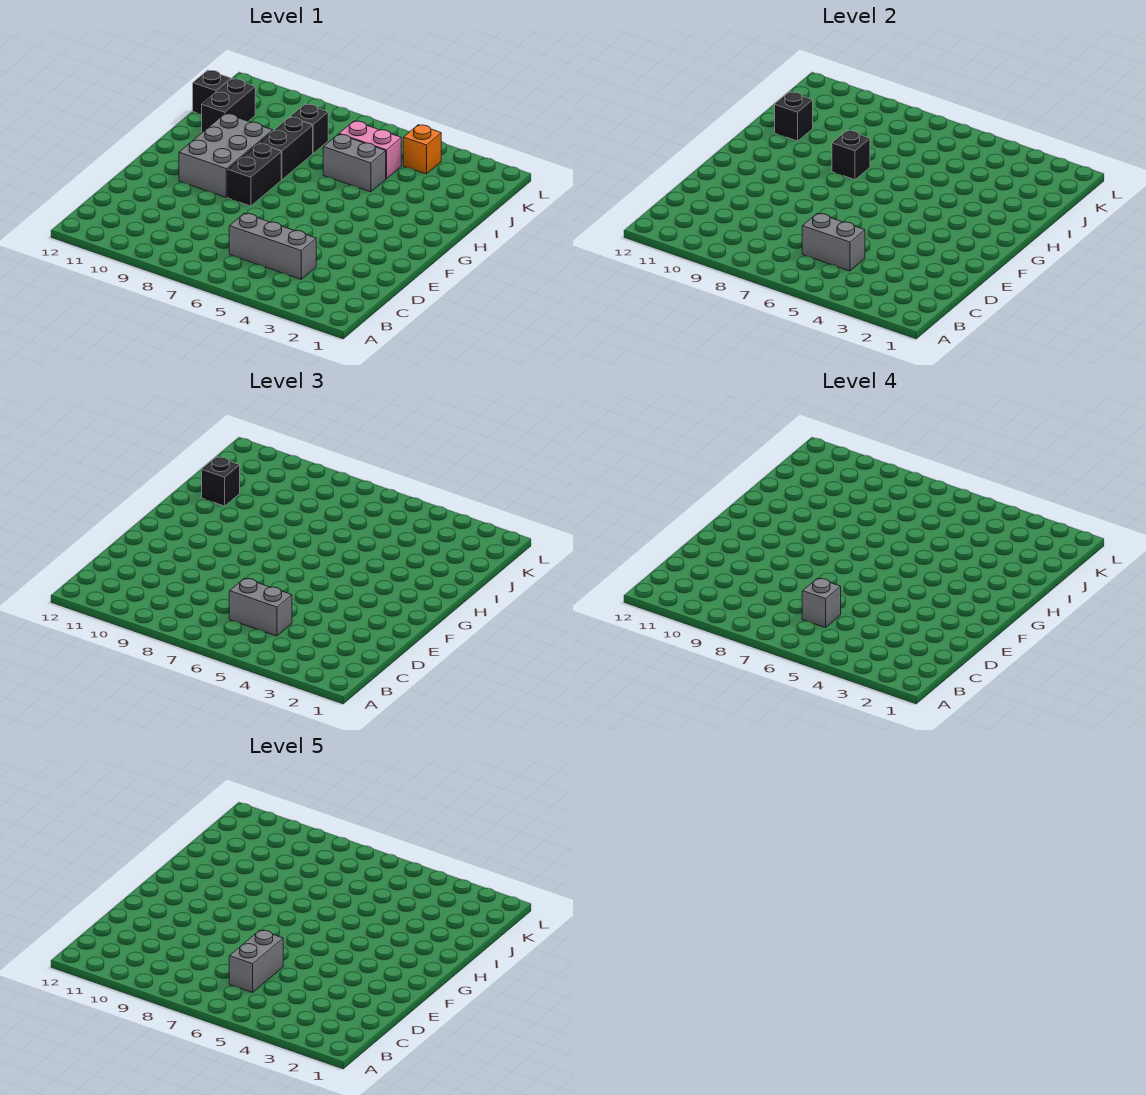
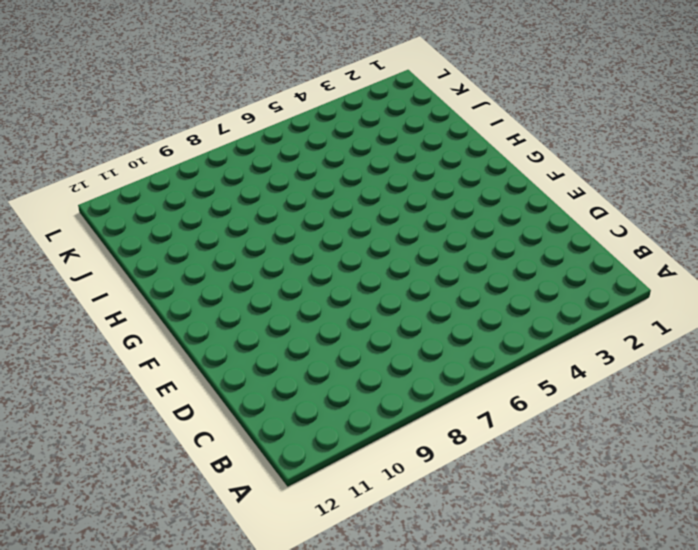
none -> grey 1x3 brick [229,213,316,279]
none -> black 1x2 brick [228,144,281,206]
none -> grey 2x3 brick [179,113,273,197]

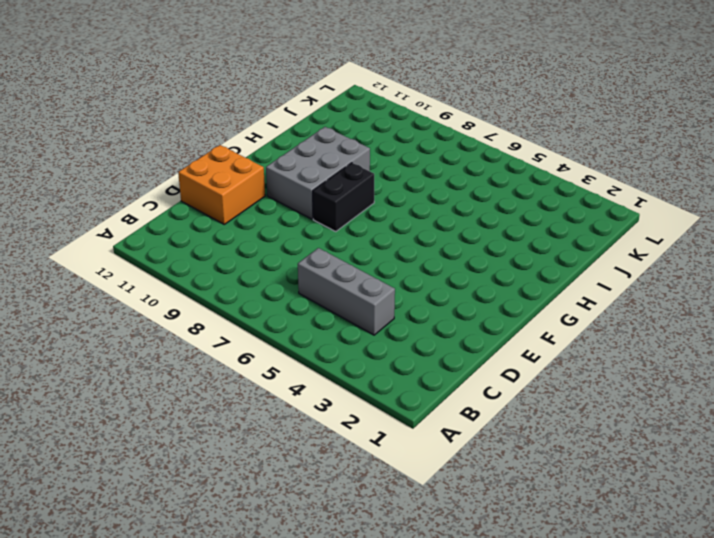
orange 2x2 brick [178,145,265,224] -> none
none -> black 1x2 brick [259,117,313,180]
none -> grey 1x2 brick [323,134,386,192]
none -> black 1x2 brick [202,79,255,132]

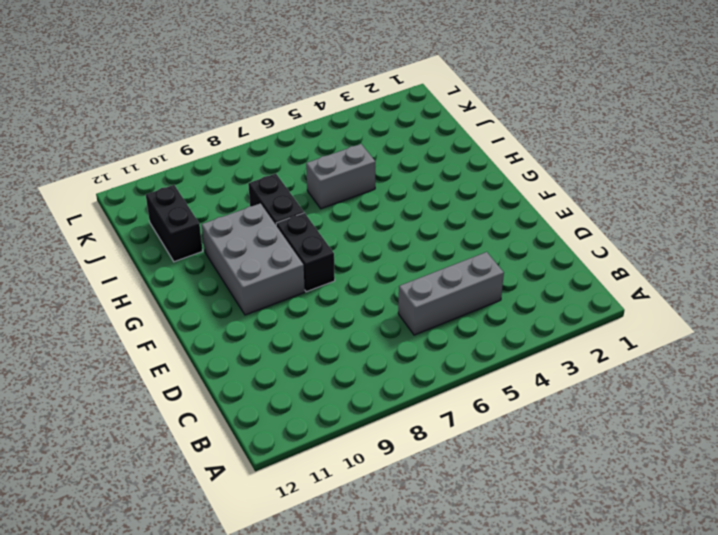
none -> pink 1x2 brick [339,121,401,179]
none -> black 1x1 brick [291,104,328,153]
none -> black 1x1 brick [193,70,231,114]

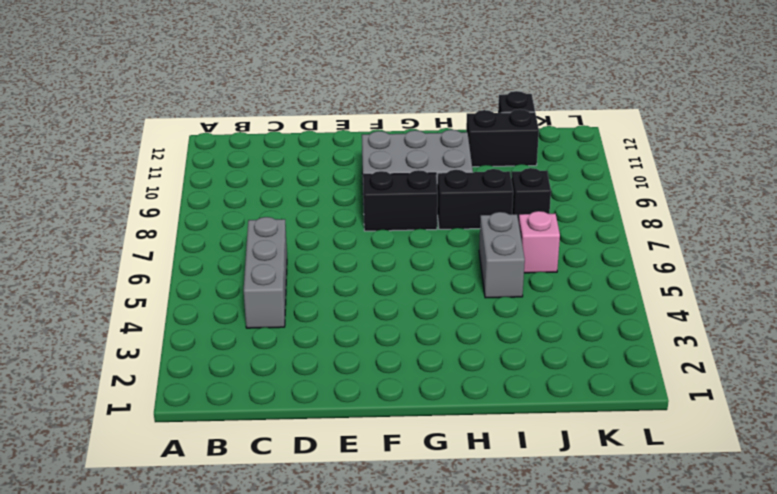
pink 1x1 brick [519,211,560,273] -> pink 1x2 brick [339,121,401,179]
none -> orange 1x1 brick [403,125,441,174]
none -> grey 1x2 brick [802,213,865,271]
none -> black 1x1 brick [832,131,870,180]

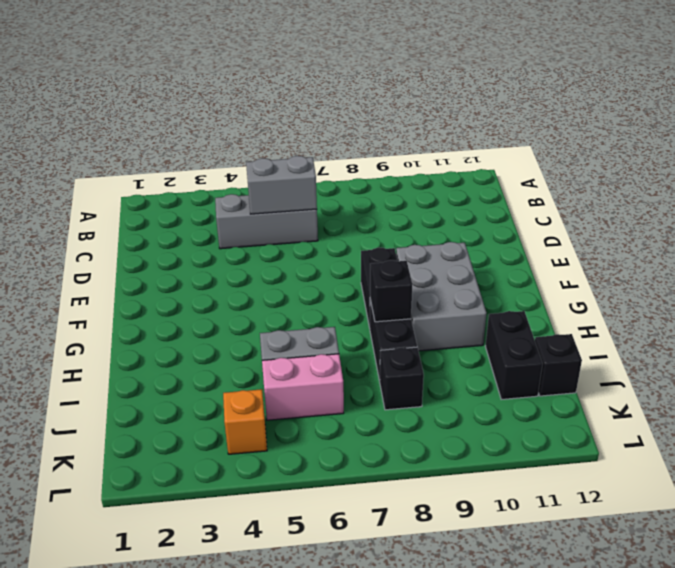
none -> black 1x1 brick [775,92,813,141]
none -> grey 1x2 brick [229,578,292,636]
none -> black 1x1 brick [202,457,240,506]

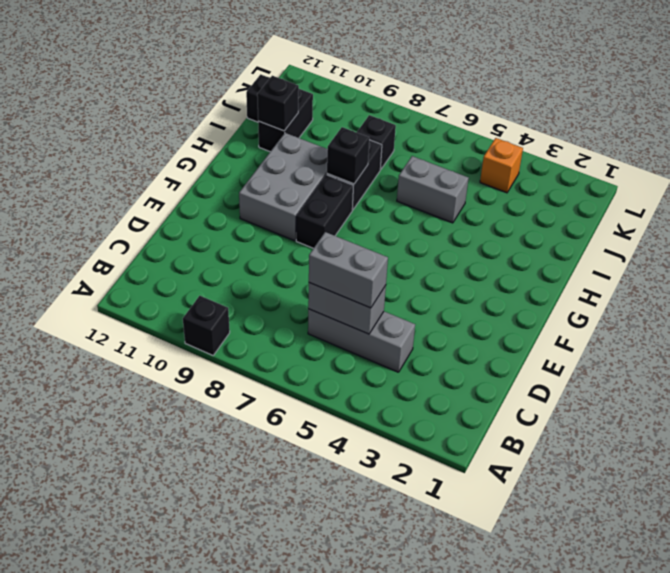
black 1x1 brick [183,296,230,355] -> black 1x1 brick moved to [202,457,240,506]
none -> pink 1x2 brick [339,121,401,179]
none -> grey 1x1 brick [802,578,841,628]
none -> grey 1x2 brick [229,930,283,993]

